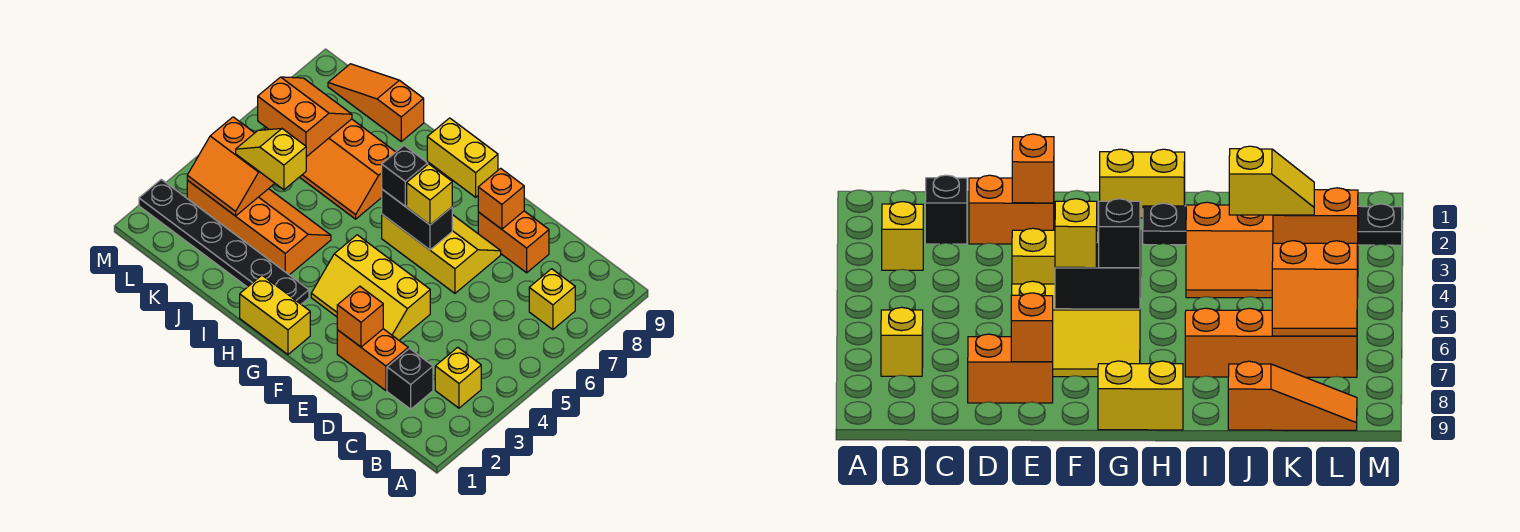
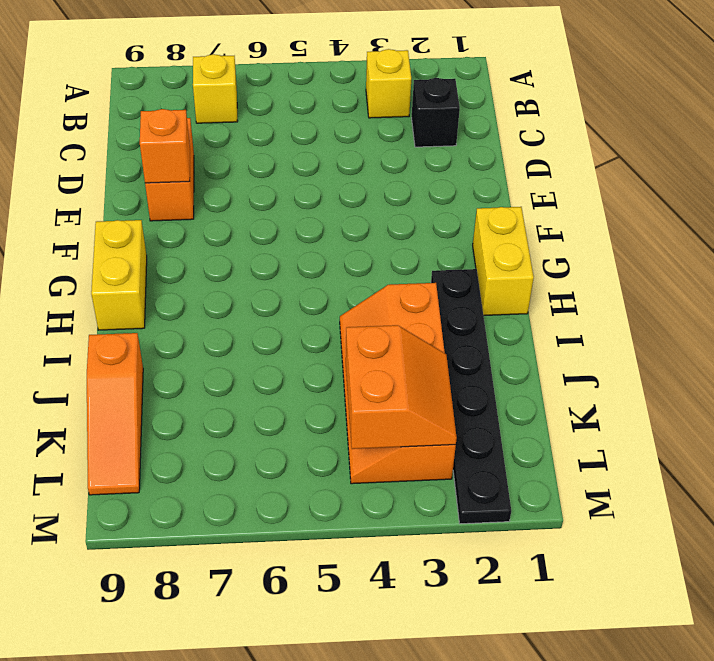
none -> orange 1x2 brick [337,329,408,391]
none -> yellow 2x3 slope [311,235,430,340]
none -> yellow 2x3 slope [382,215,501,293]

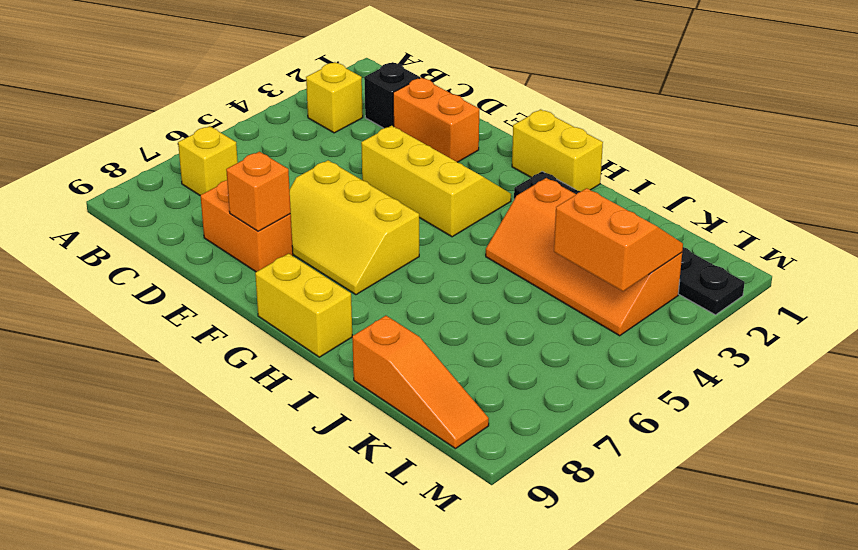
none -> orange 2x4 slope [265,119,395,219]
none -> orange 1x1 brick [337,286,383,347]
none -> black 1x2 brick [382,189,452,250]

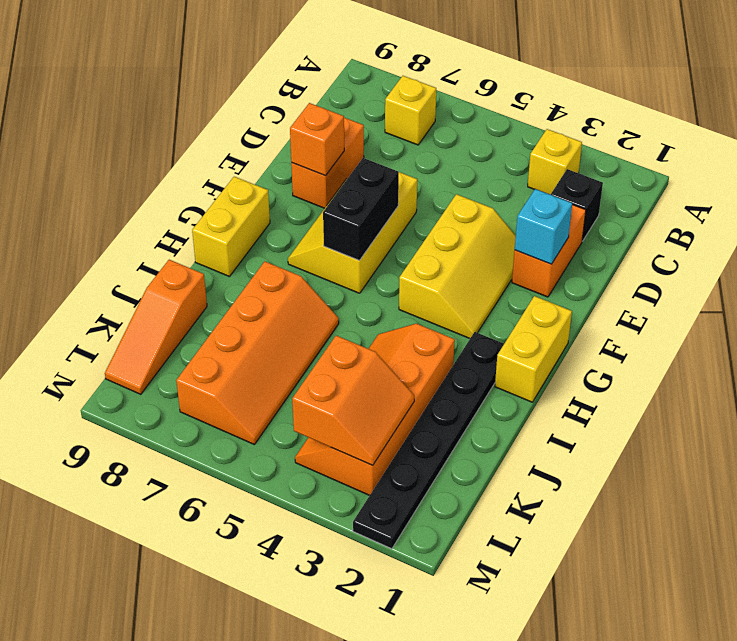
cyan 1x1 brick [515,189,572,264] -> orange 1x1 brick [337,286,383,347]
none -> orange 2x2 slope [258,77,352,157]
none -> yellow 1x1 brick [407,164,452,225]
none -> black 1x1 brick [382,146,428,206]

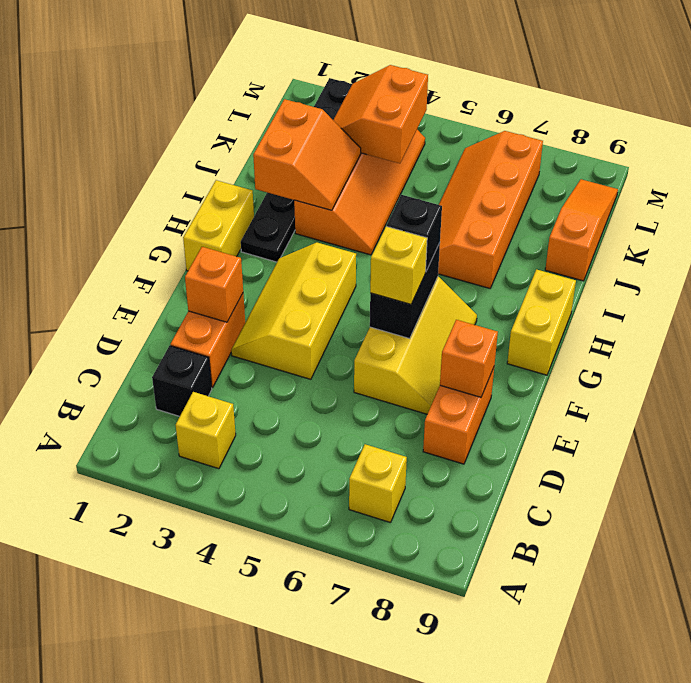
orange 2x2 slope [253,99,361,210] -> orange 2x2 slope moved to [258,77,352,157]
none -> yellow 1x2 slope [236,128,306,190]

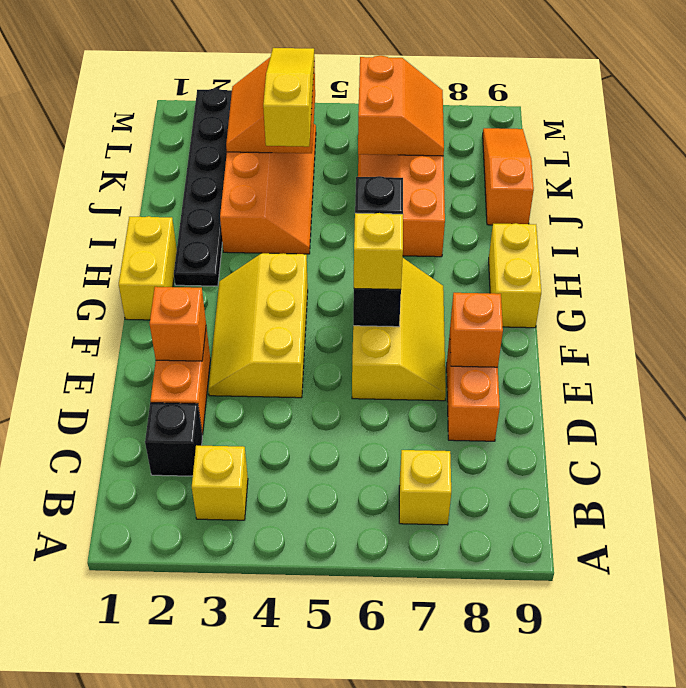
yellow 1x3 slope [263,48,314,147] -> yellow 1x2 slope [236,128,306,190]

